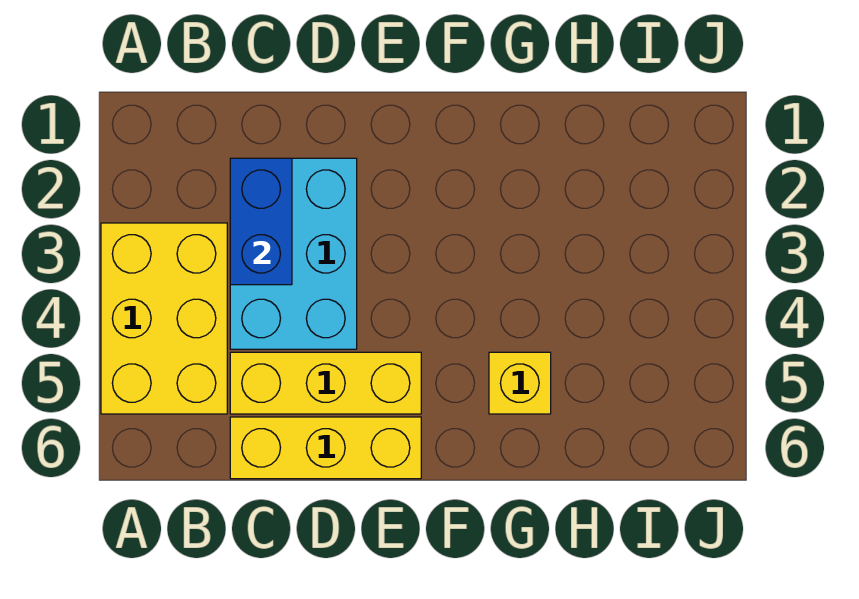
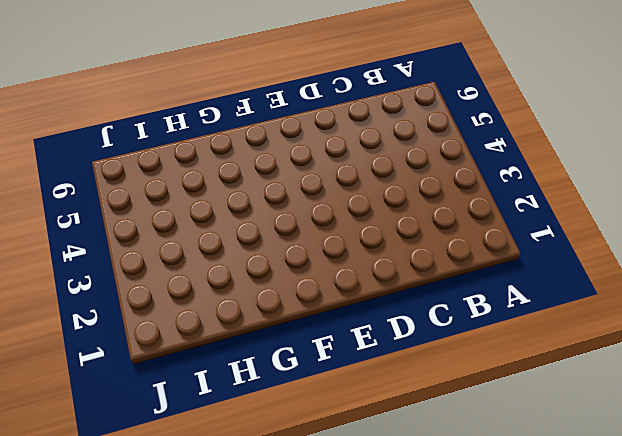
none -> yellow 2x3 brick [101,223,227,414]
none -> cyan 2x3 brick [230,158,357,349]

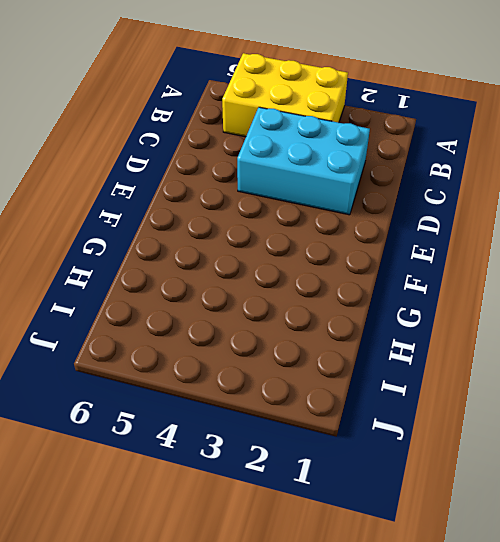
none -> yellow 1x3 brick [230,352,421,414]
none -> yellow 1x3 brick [230,417,421,479]

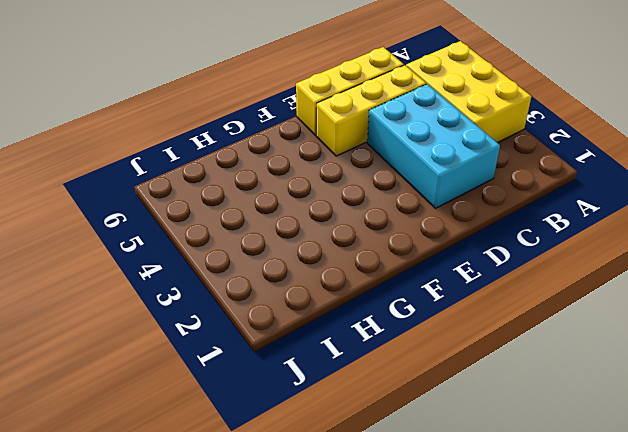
none -> yellow 1x1 brick [489,352,551,414]
none -> blue 1x2 brick [230,158,292,285]

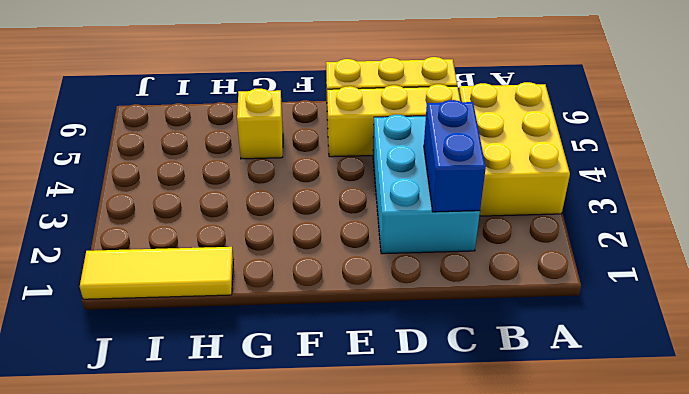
yellow 1x3 tile [80,247,234,299] -> none

